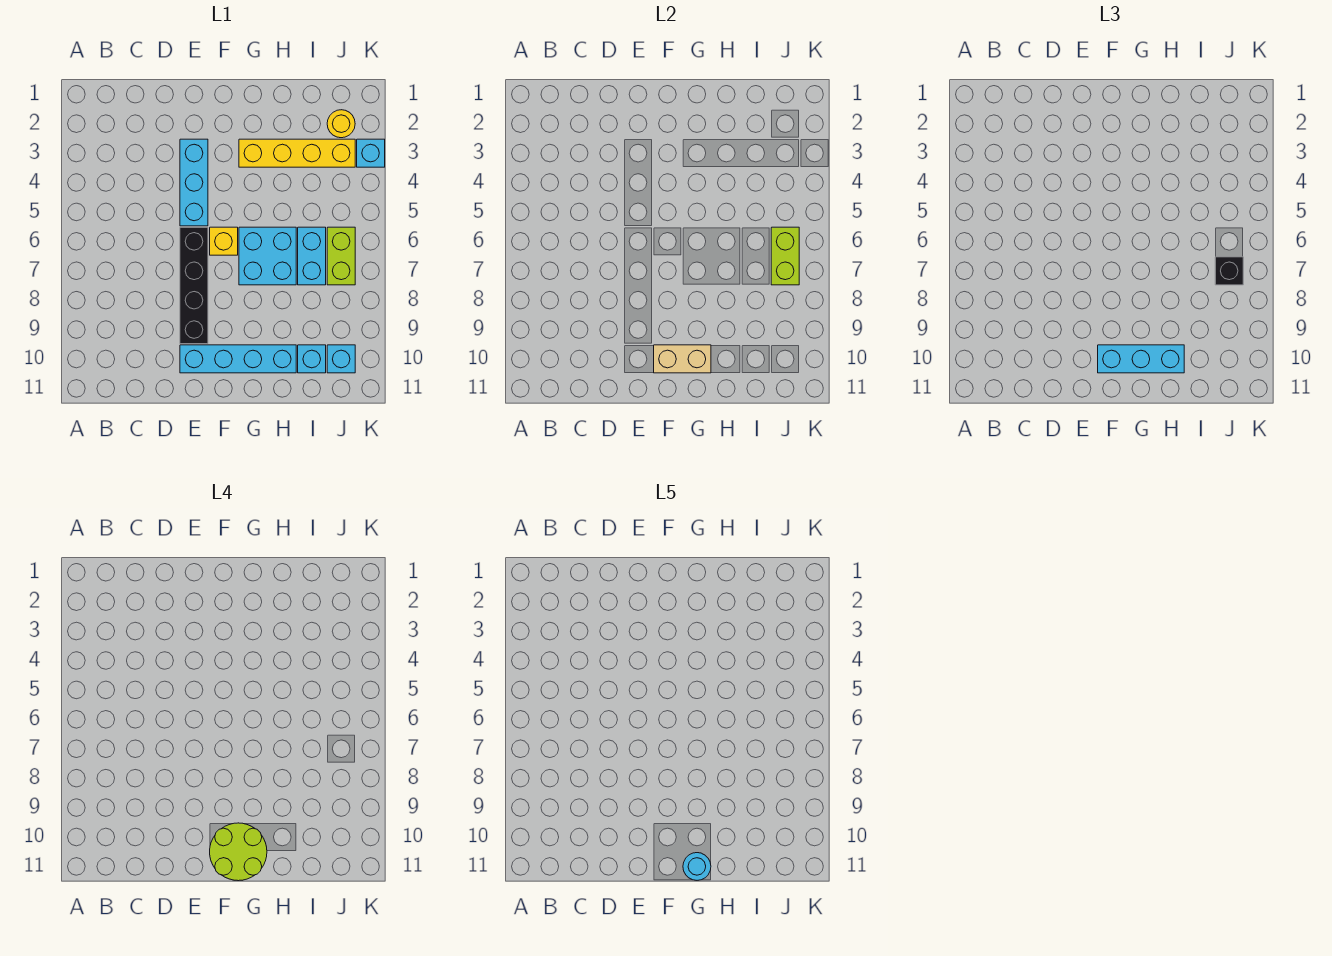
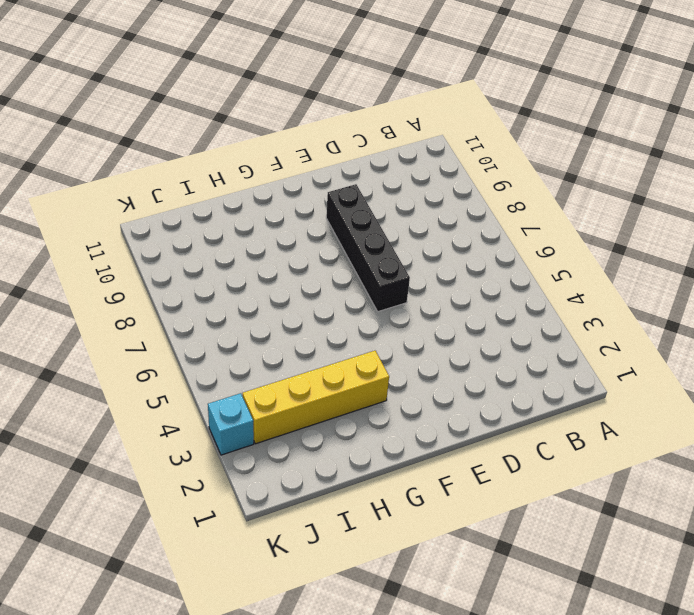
none -> cyan 1x3 brick [180,139,208,226]
none -> cyan 1x4 brick [180,345,296,373]
none -> yellow 1x1 brick [210,227,238,255]

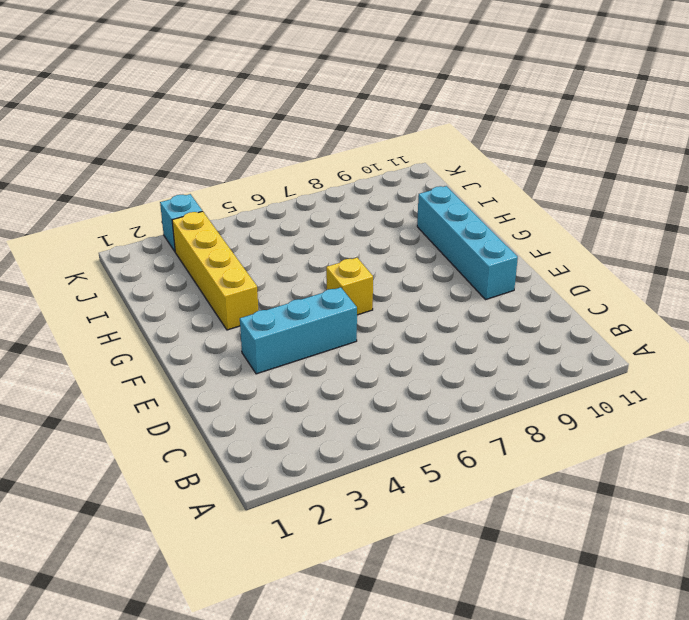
none -> black 1x4 brick [180,227,208,344]
none -> cyan 2x2 brick [239,227,296,285]
none -> cyan 1x2 brick [298,227,326,285]

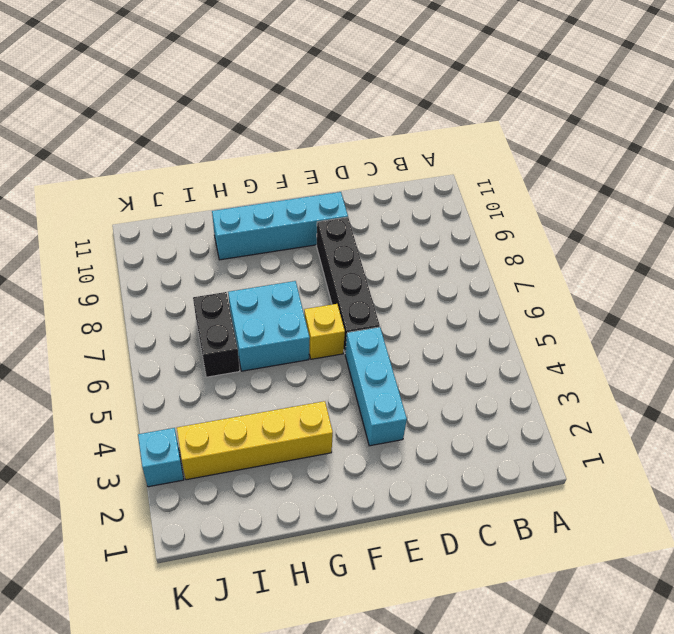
black 1x2 brick [193,292,240,377] -> cyan 1x2 brick [298,227,326,285]
none -> cyan 1x1 brick [298,345,326,373]
none -> yellow 1x1 round brick [327,110,355,138]
none -> lime 1x2 brick [327,227,355,285]

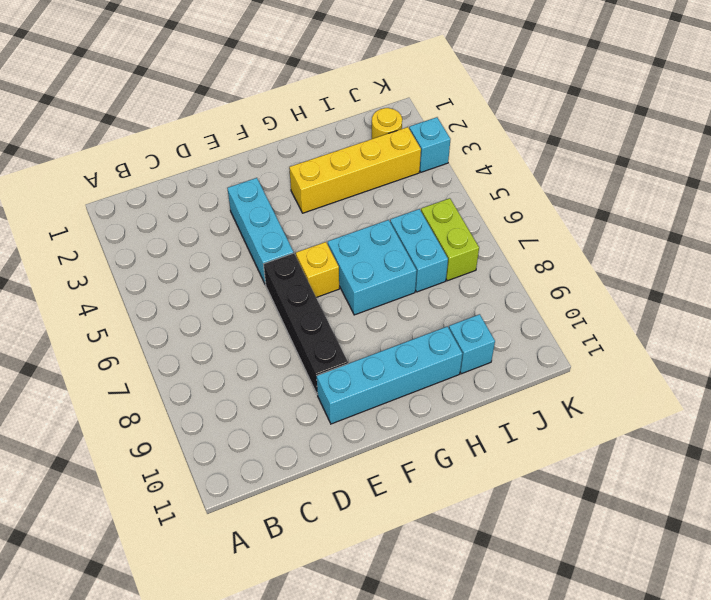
none -> cyan 1x1 brick [327,345,355,373]
none -> tan 1x2 brick [654,345,711,373]
none -> lime 1x2 brick [771,227,799,285]

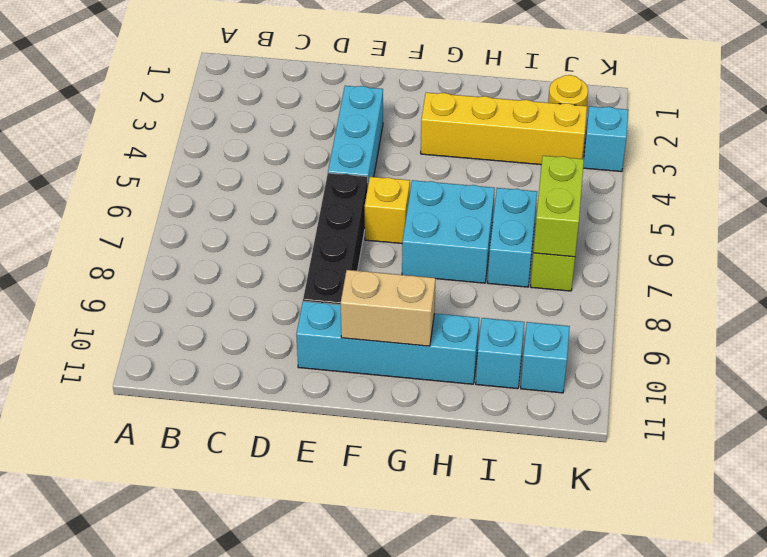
none -> cyan 1x3 brick [1098,345,1184,373]
none -> black 1x1 brick [1215,257,1243,285]
none -> lime 2x2 round brick [210,823,267,881]

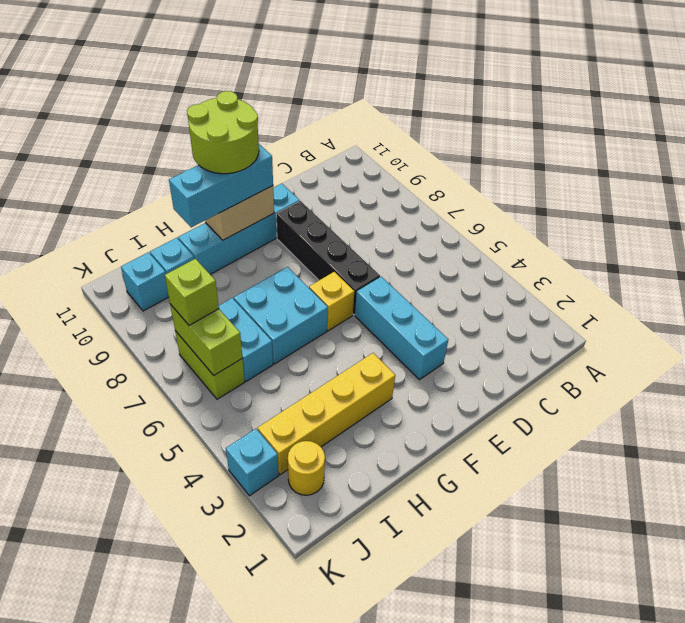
lime 1x1 brick [165,259,219,325] -> black 1x1 brick [1215,257,1243,285]
none -> cyan 1x1 round brick [683,853,711,880]

